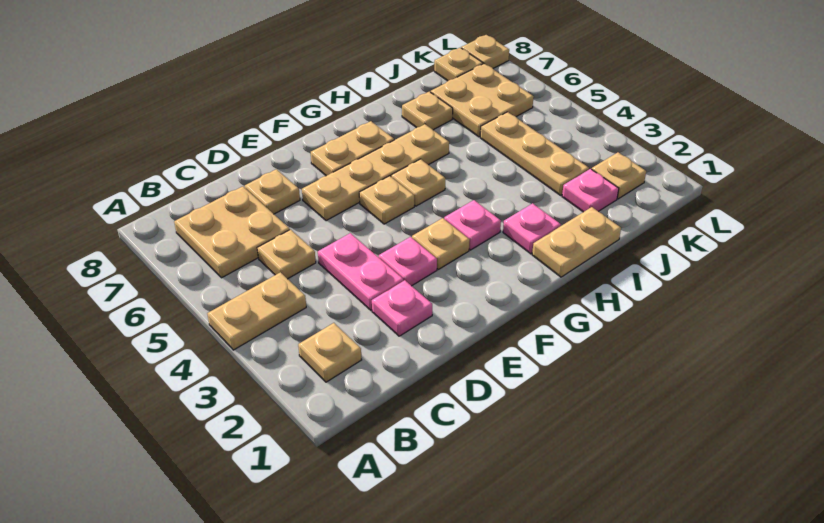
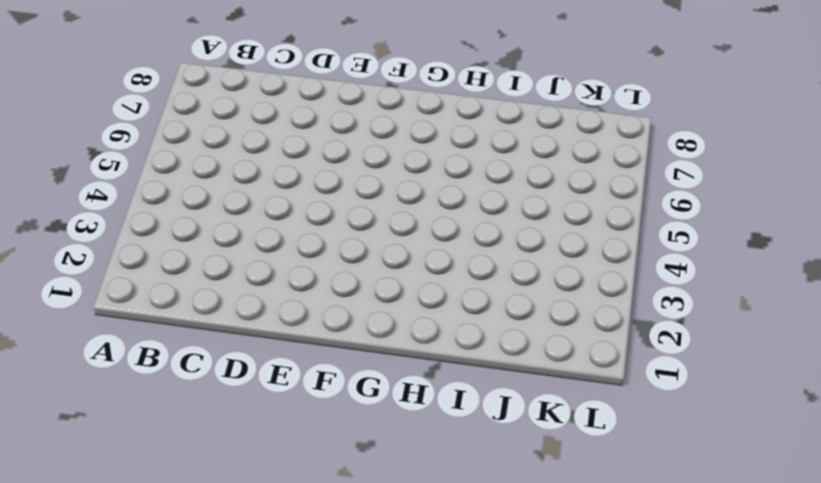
none -> tan 1x2 plate [207,272,306,350]
none -> tan 1x1 plate [298,323,362,382]
none -> tan 2x2 plate [174,186,290,278]

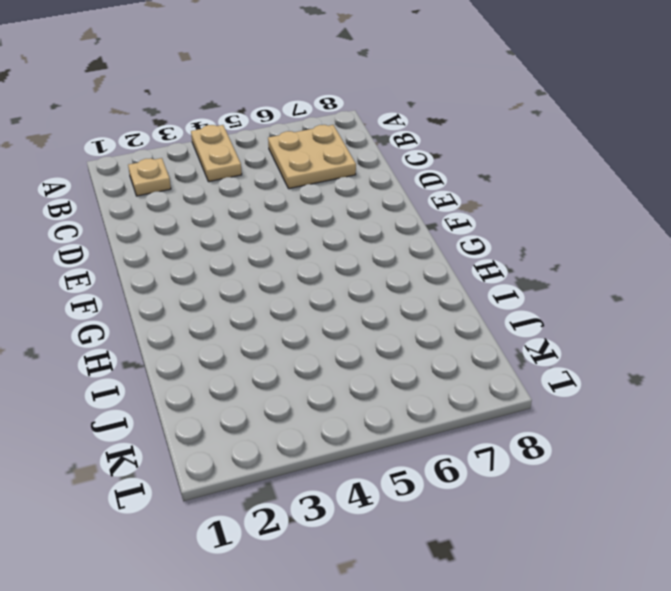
none -> tan 1x1 plate [257,230,316,279]
none -> pink 1x1 plate [372,280,432,336]
none -> pink 1x2 plate [318,233,404,310]

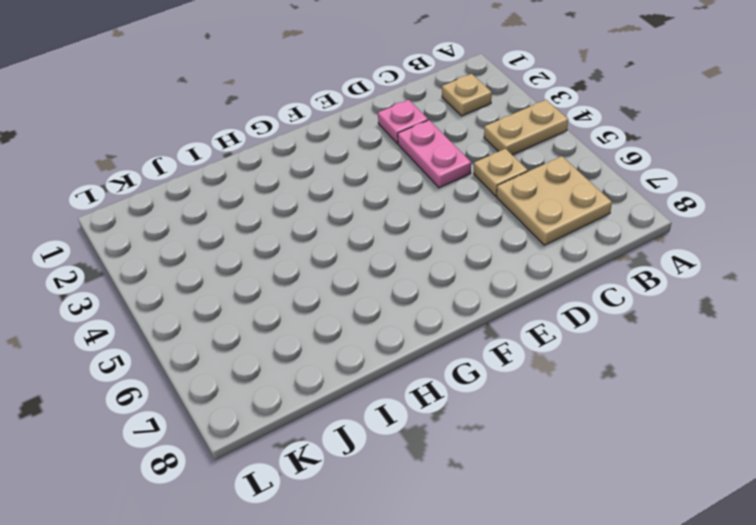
none -> tan 1x1 plate [245,169,300,214]
none -> pink 1x1 plate [379,237,437,286]
none -> tan 1x4 plate [302,124,449,221]

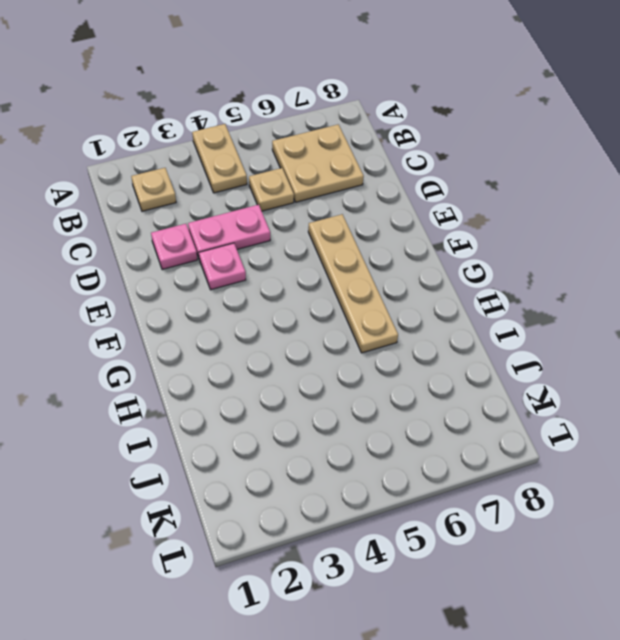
none -> tan 1x1 plate [245,169,300,214]
none -> tan 1x1 plate [412,218,470,269]
none -> tan 1x1 plate [359,176,414,224]

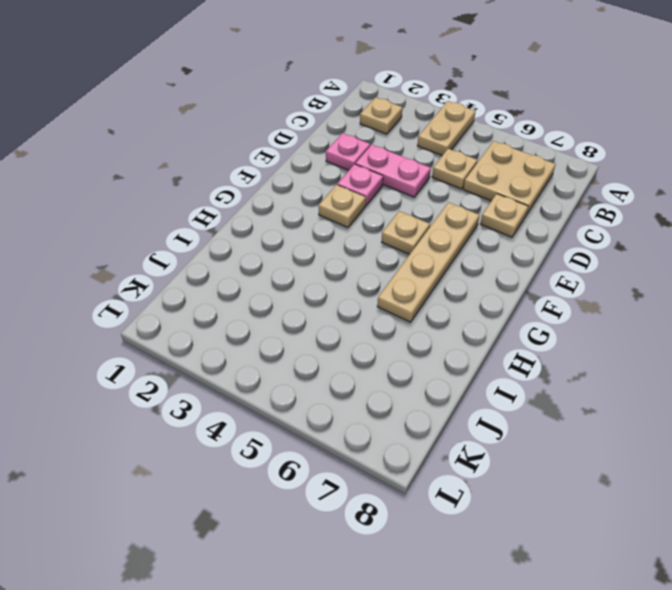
none -> tan 1x2 plate [311,121,394,176]
none -> pink 1x1 plate [444,200,501,250]
none -> tan 1x1 plate [391,159,445,206]

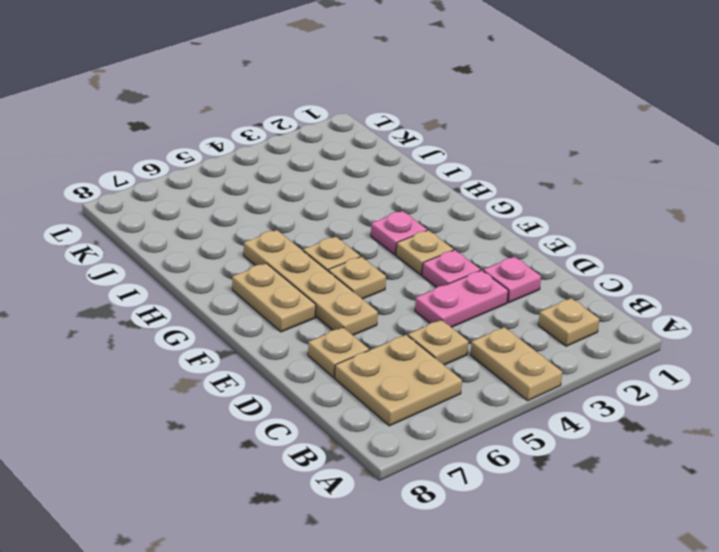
none -> tan 1x2 plate [532,207,621,277]
none -> pink 1x1 plate [503,203,561,254]
none -> tan 1x1 plate [402,92,453,130]

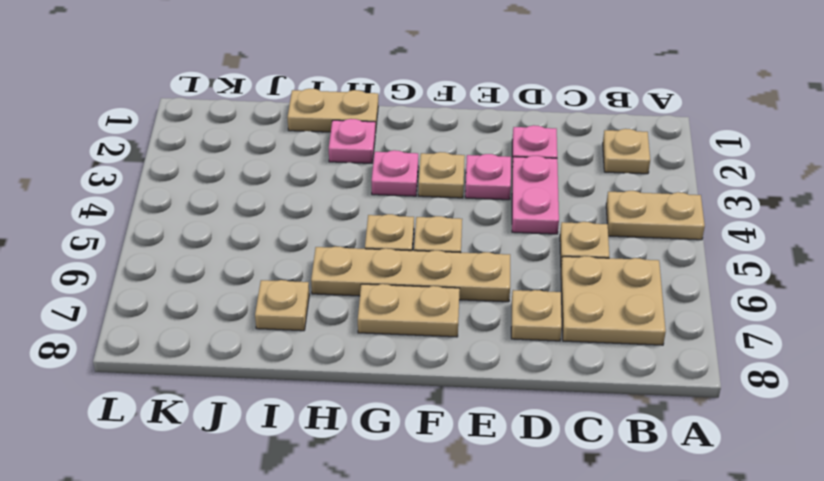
none -> pink 1x1 plate [562,169,619,212]
none -> tan 1x3 plate [480,112,589,195]
none -> tan 2x2 plate [431,64,534,137]

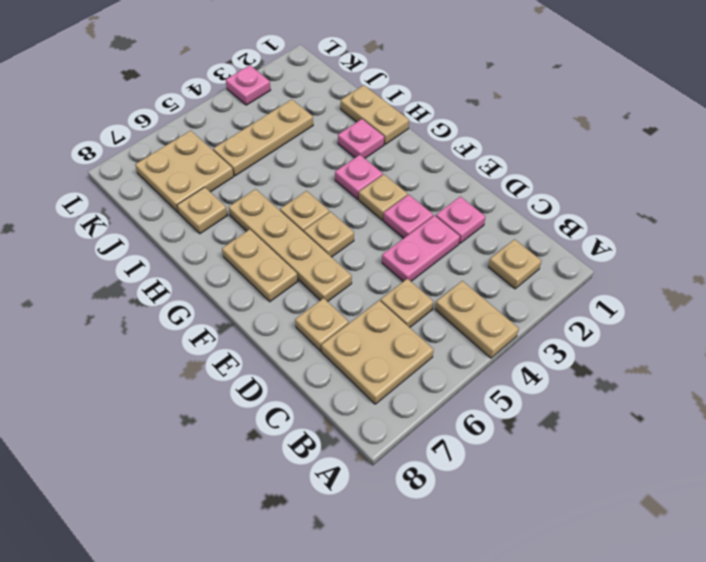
pink 1x1 plate [226,65,271,105] -> pink 1x1 plate moved to [562,169,619,212]
none -> tan 1x1 plate [592,152,646,199]
none -> tan 1x1 plate [434,48,483,81]
none -> tan 1x1 plate [461,35,509,68]

